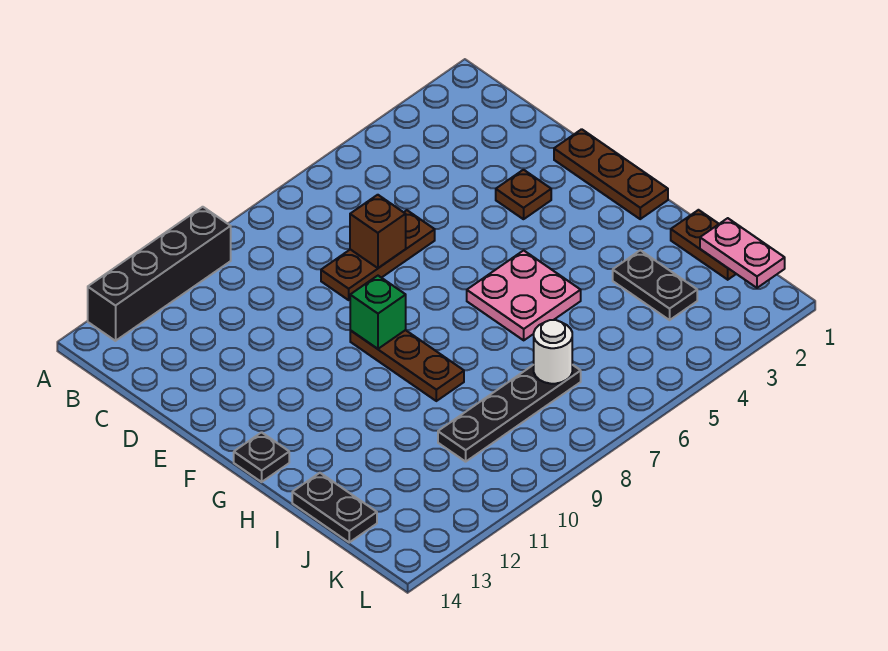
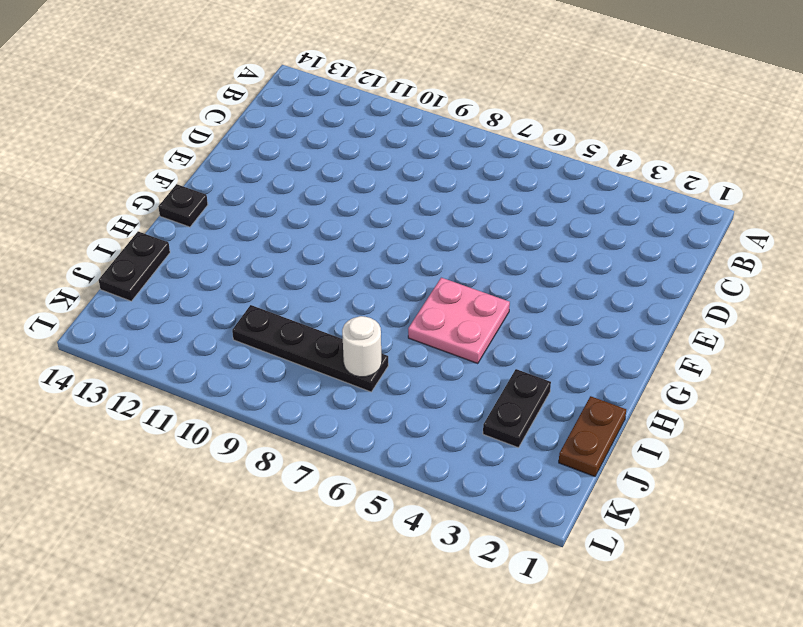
none -> black 1x4 brick [88,207,231,341]
none -> brown 1x3 plate [321,210,435,300]
none -> brown 1x3 plate [554,129,668,219]

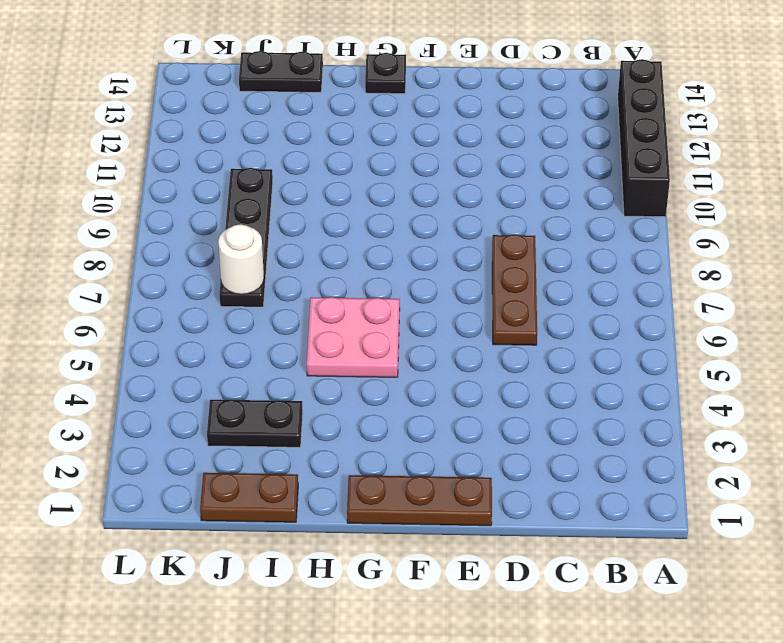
none -> brown 1x1 plate [496,170,551,219]
none -> brown 1x3 plate [350,330,464,401]
none -> brown 1x1 brick [350,195,406,268]

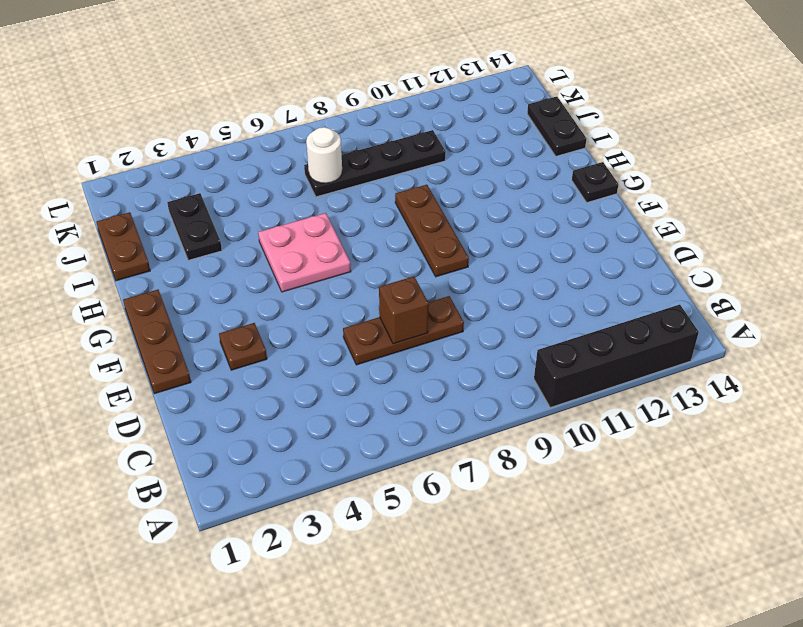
none -> green 1x1 brick [350,276,406,349]
none -> pink 1x2 plate [700,218,785,288]

